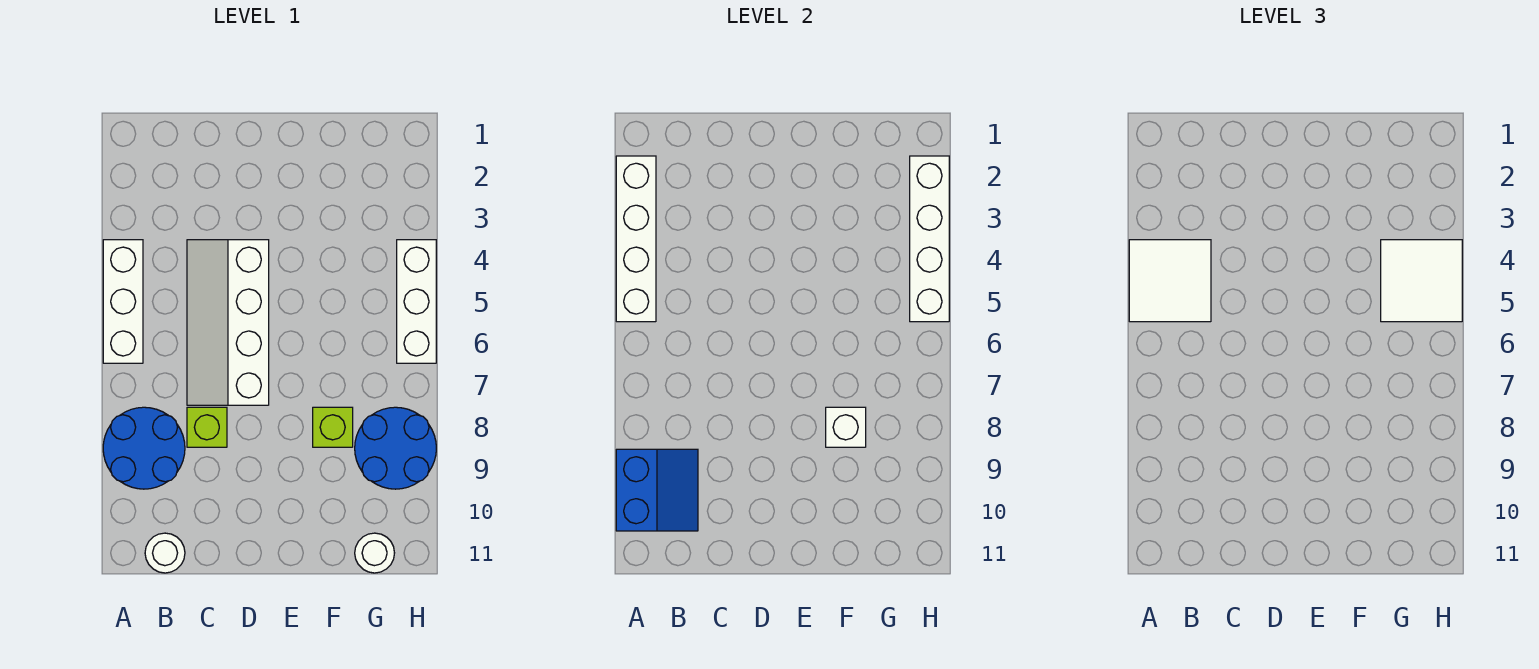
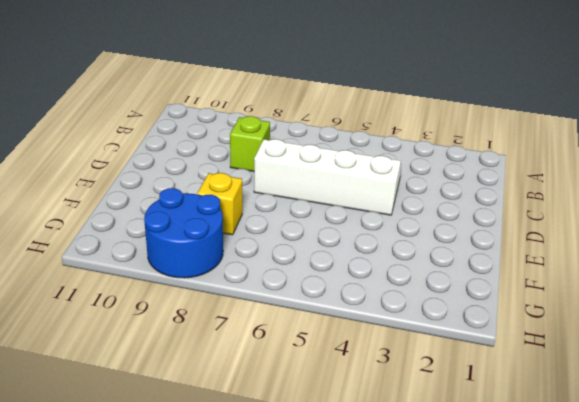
yellow 1x1 brick [197,173,242,235] -> lime 1x1 brick [313,407,353,447]
none -> white 1x3 brick [103,240,143,363]
none -> blue 2x2 round brick [103,407,185,489]
none -> white 1x1 round brick [145,533,185,573]

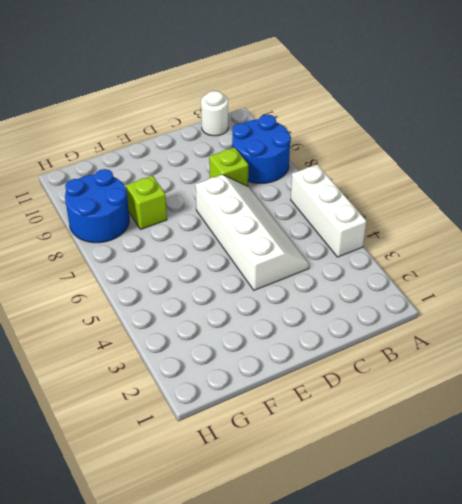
none -> white 1x1 round brick [355,533,394,573]
none -> white 1x3 brick [397,240,436,363]
none -> white 1x4 brick [616,156,656,322]

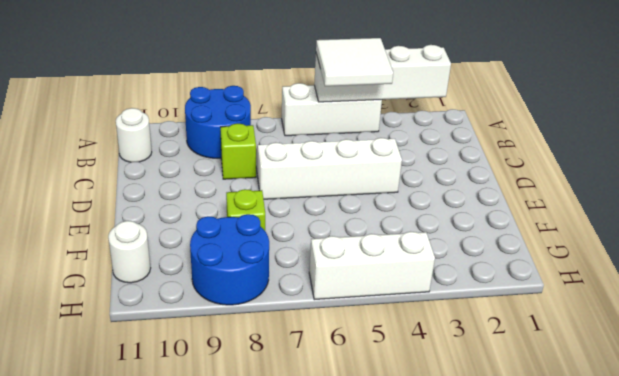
none -> blue 2x2 slope [616,449,698,531]
none -> white 1x1 brick [826,407,866,447]
none -> white 1x4 brick [910,156,949,322]

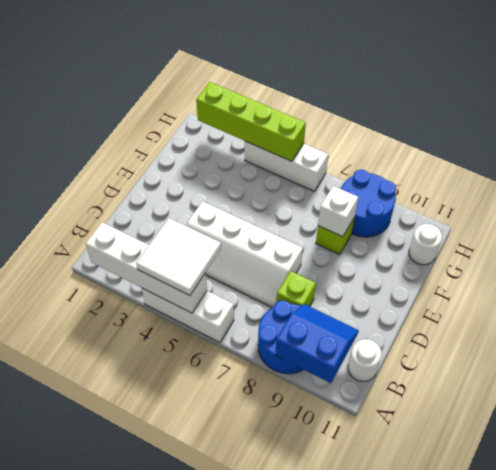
lime 1x4 brick [196,82,306,161] -> white 1x4 brick [910,156,949,322]
none -> white 2x2 tile [1381,240,1462,322]

